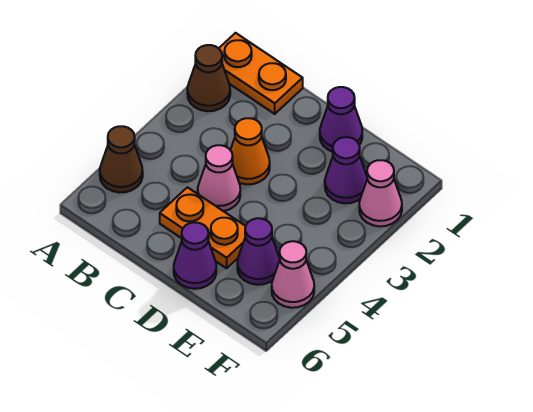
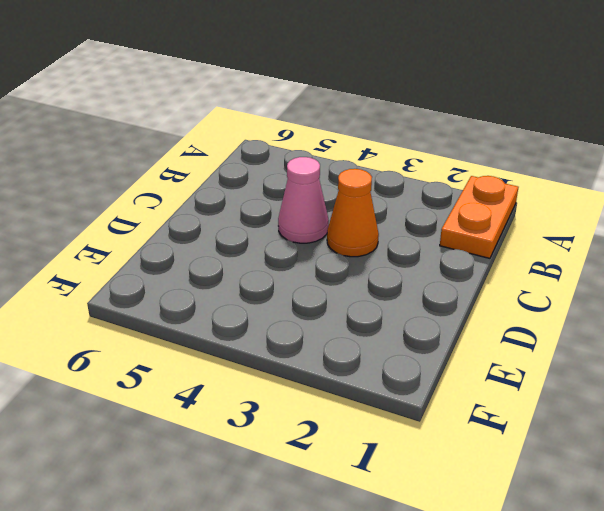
none -> brown 1x1 cone [187,45,230,111]
none -> brown 1x1 cone [100,126,143,193]
none -> orange 1x2 plate [160,187,246,268]

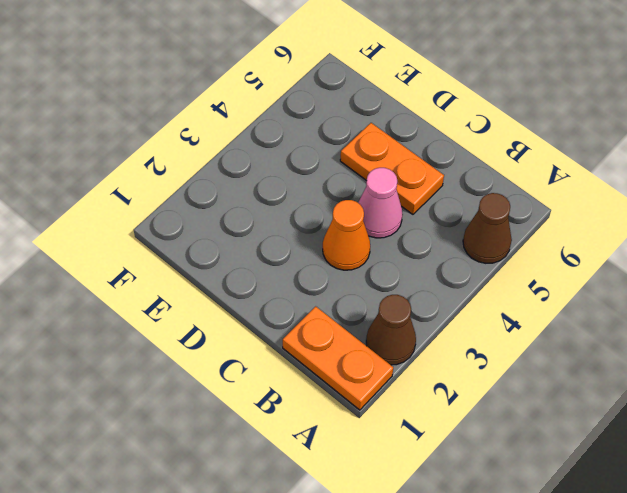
none -> purple 1x1 cone [320,87,362,152]
none -> purple 1x1 cone [174,223,216,289]
none -> purple 1x1 cone [325,137,367,203]

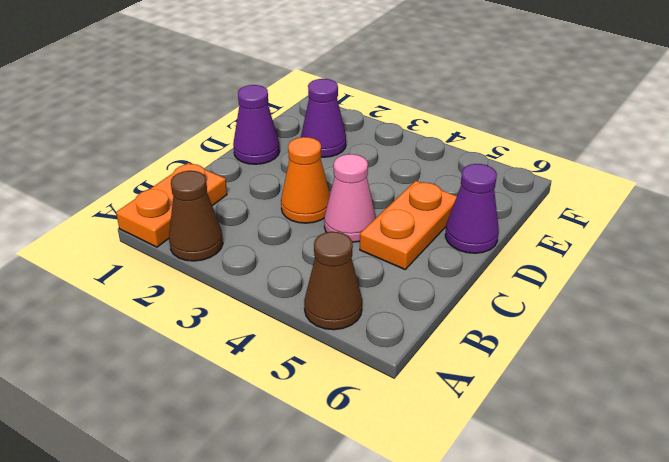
none -> purple 1x1 cone [237,218,280,285]
none -> pink 1x1 cone [359,160,402,226]
none -> pink 1x1 cone [272,241,314,308]

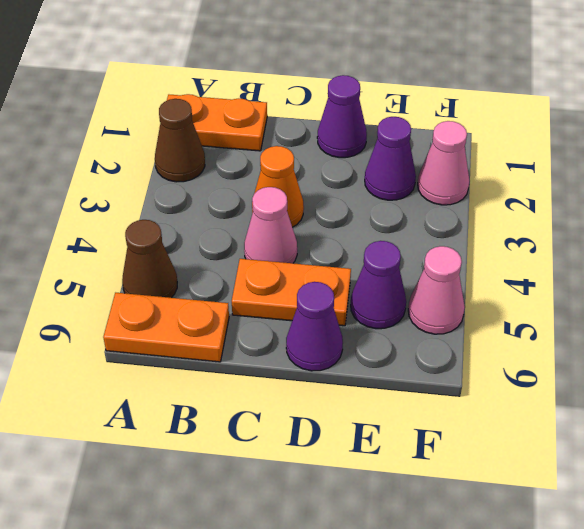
orange 1x2 plate [103,293,229,362] -> none

